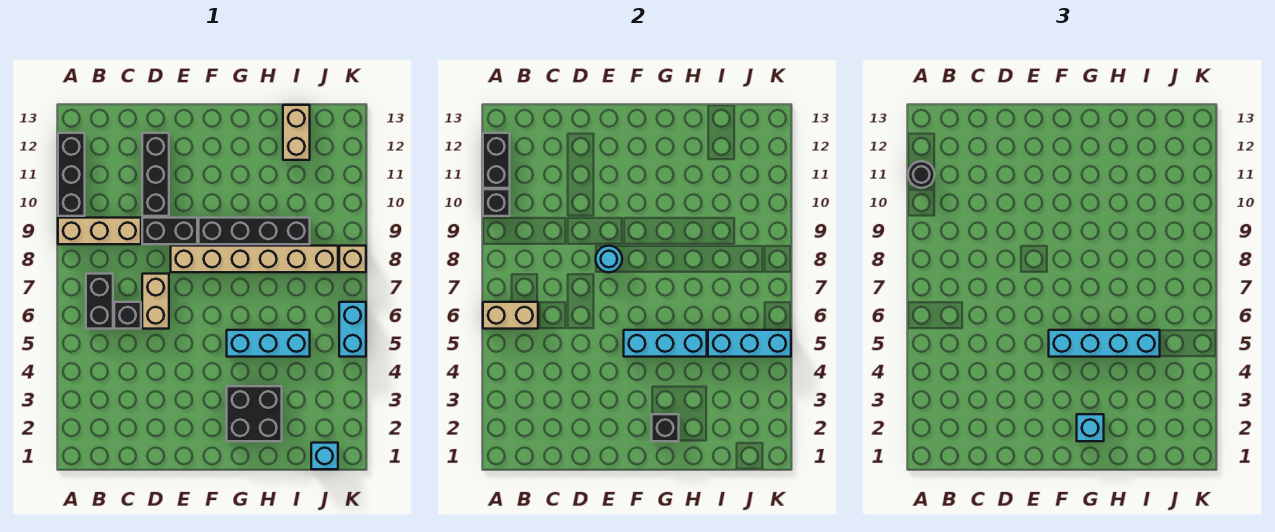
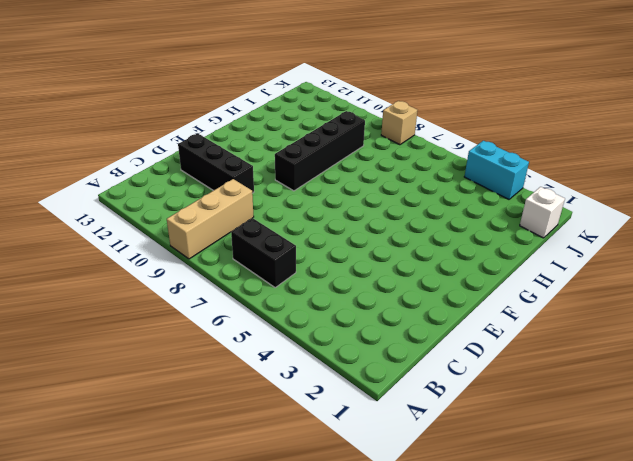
white 1x1 brick [520,187,565,238] -> cyan 1x1 brick [311,443,338,469]
cyan 1x2 brick [464,141,529,199] -> cyan 1x2 brick moved to [339,302,366,357]
none -> black 1x3 brick [58,133,85,216]
none -> black 1x1 brick [114,302,141,329]
none -> tan 1x2 brick [142,274,169,329]

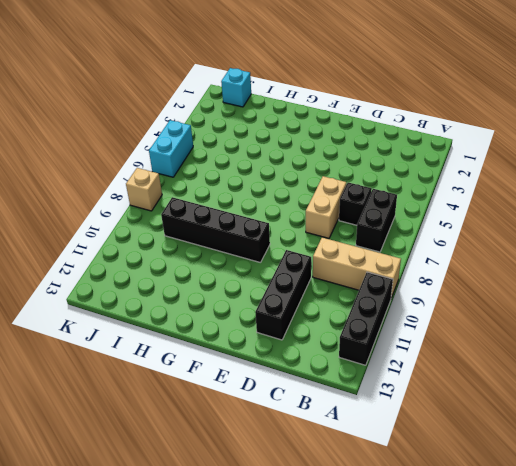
none -> black 1x2 brick [142,218,197,244]
none -> tan 1x6 brick [171,246,338,272]
none -> black 2x2 brick [227,386,282,441]

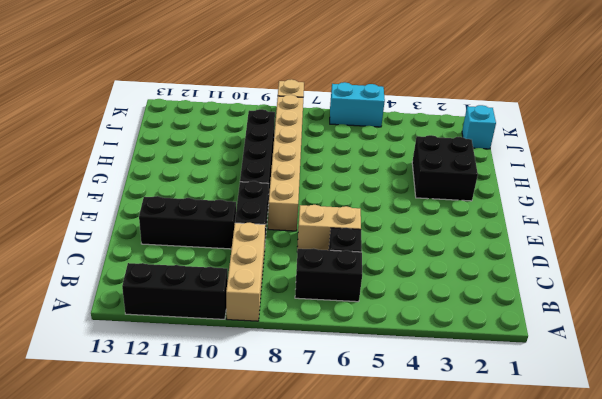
none -> cyan 1x3 brick [227,330,310,357]
none -> tan 1x2 brick [283,105,310,160]
none -> tan 1x2 brick [483,302,538,329]

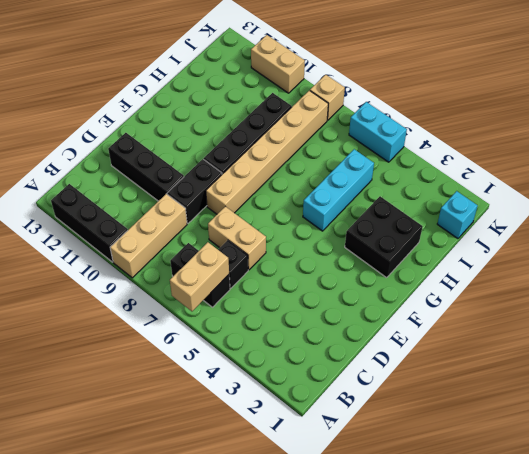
tan 1x2 brick [251,35,305,93] -> tan 1x2 brick moved to [283,105,310,160]
none -> black 1x1 brick [483,189,510,216]
none -> black 1x2 brick [483,133,510,188]
none -> cyan 1x1 round brick [596,246,622,272]

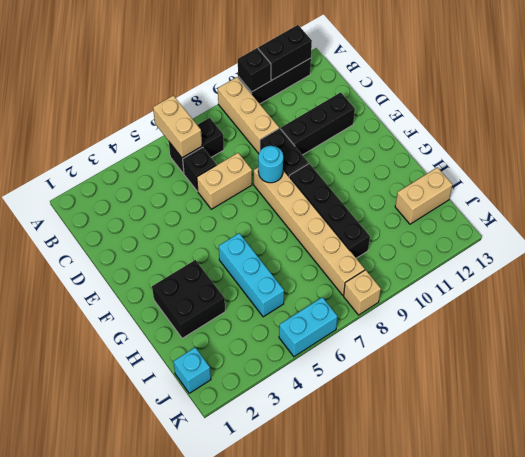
none -> cyan 1x3 brick [624,330,707,357]
none -> black 1x1 brick [652,414,679,441]
none -> cyan 1x3 brick [708,330,791,357]

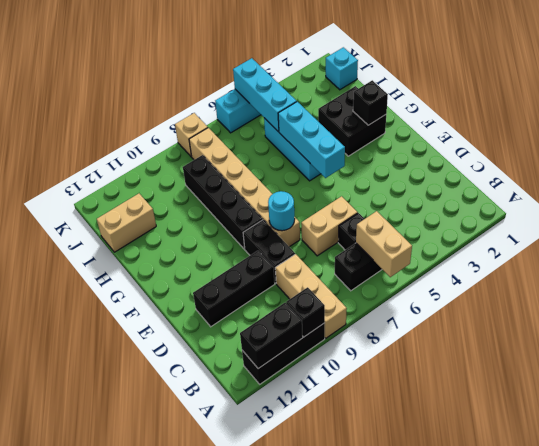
none -> black 1x1 round brick [908,161,935,188]
none -> cyan 1x4 brick [1049,330,1160,357]
none -> cyan 1x1 brick [1077,414,1104,441]

